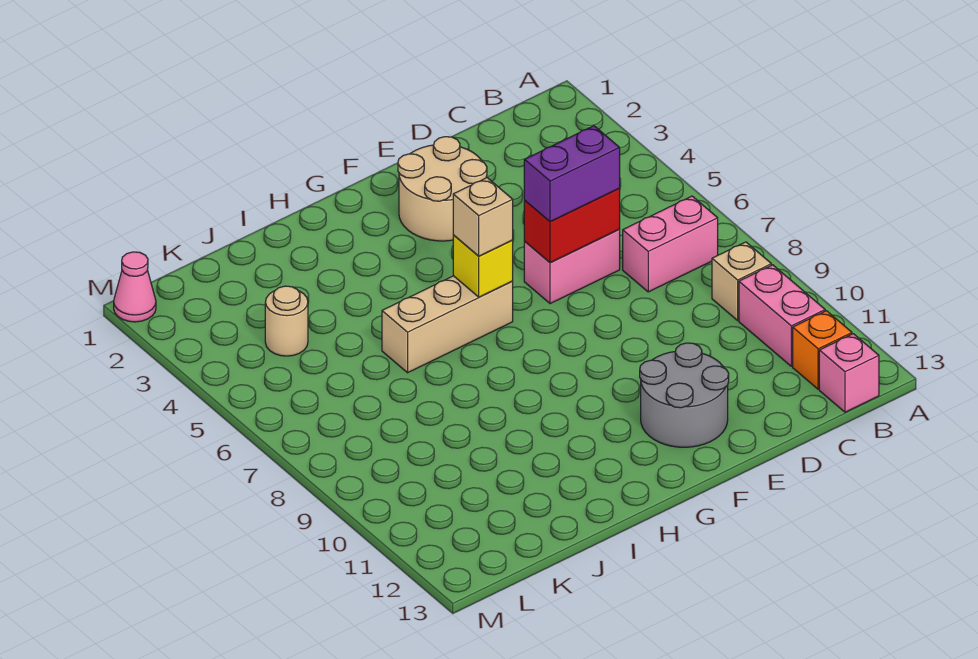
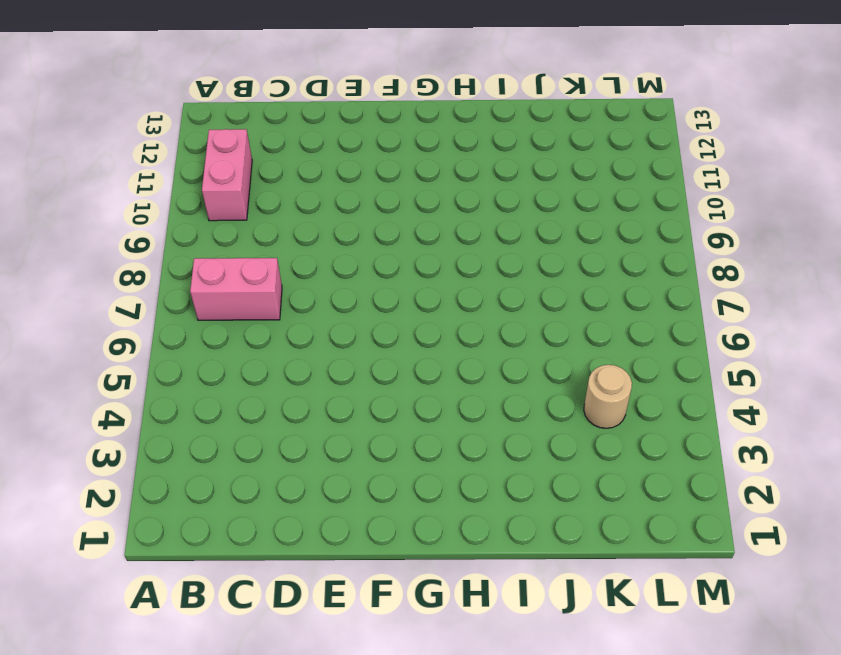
none -> tan 1x1 brick [712,242,771,320]
none -> orange 1x1 brick [793,311,852,389]
none -> pink 1x1 brick [819,334,879,412]

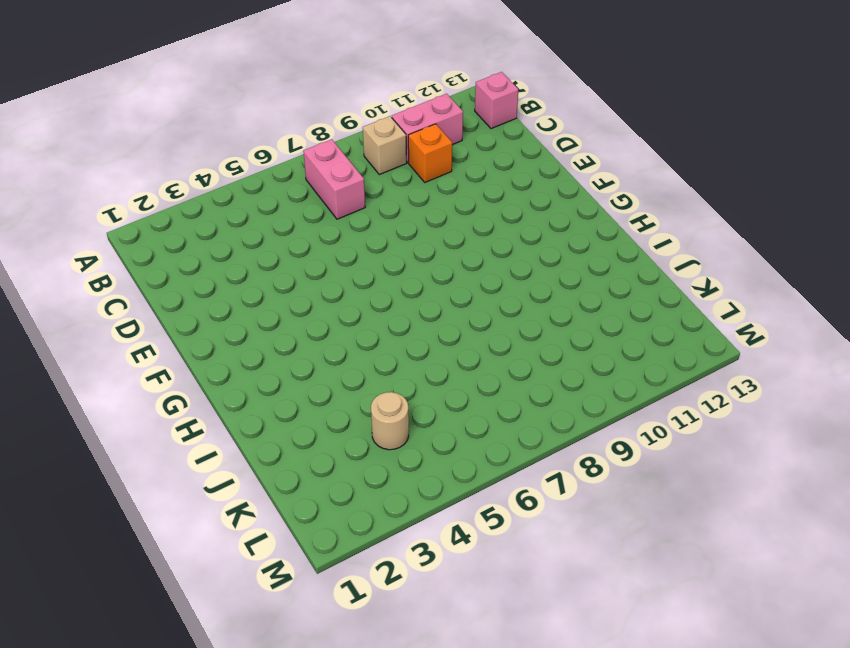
orange 1x1 brick [408,124,452,182] -> orange 1x1 brick moved to [793,311,852,389]
none -> pink 1x2 brick [524,230,620,304]
none -> tan 2x2 round brick [398,137,487,241]
none -> grey 2x2 round brick [640,343,729,447]

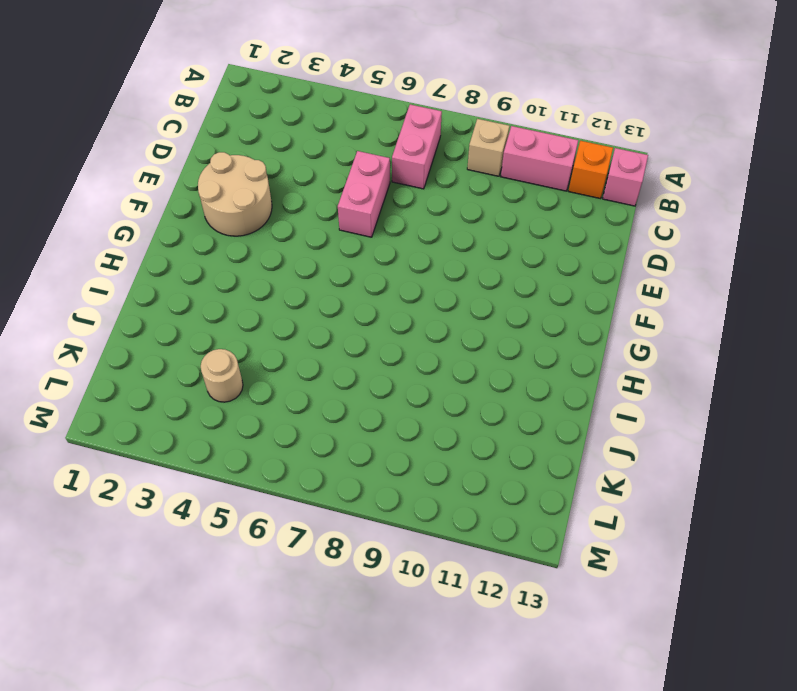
none -> grey 2x2 round brick [640,343,729,447]
none -> tan 1x3 brick [382,276,513,373]
none -> pink 1x1 cone [114,252,156,322]

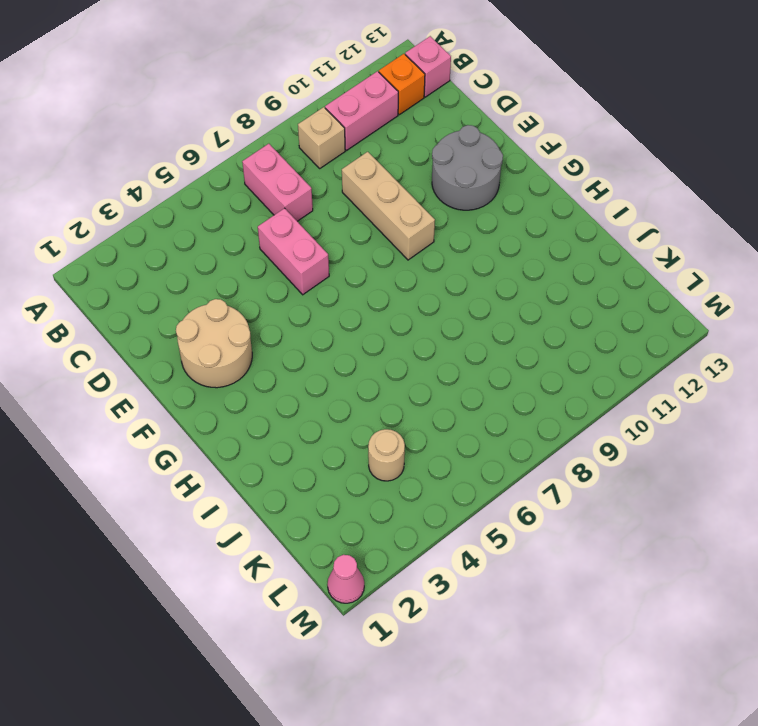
tan 1x3 brick [342,152,435,260] -> tan 1x3 brick moved to [382,276,513,373]
none -> red 1x2 brick [524,189,620,263]
none -> yellow 1x1 brick [453,235,513,297]
none -> purple 1x2 brick [524,126,620,222]

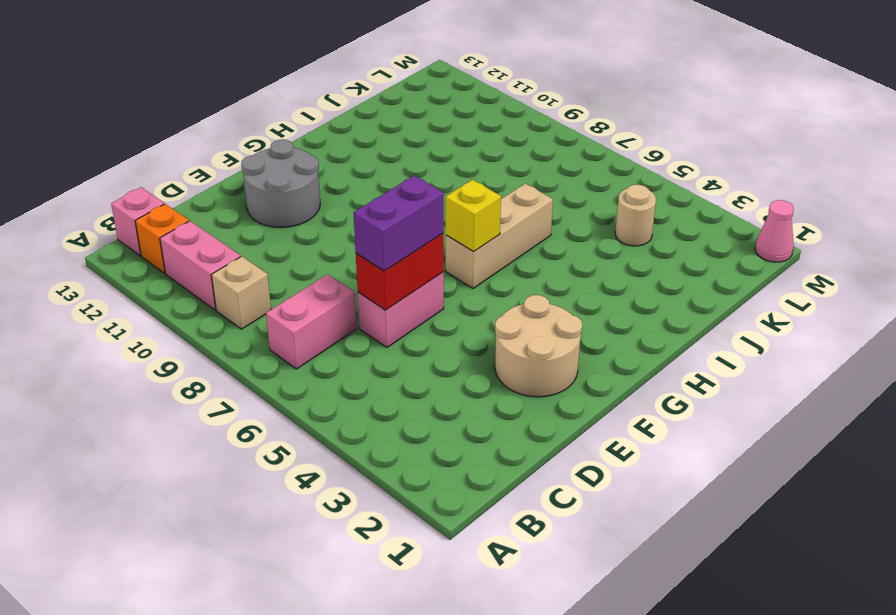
none -> tan 1x1 brick [453,178,513,256]

